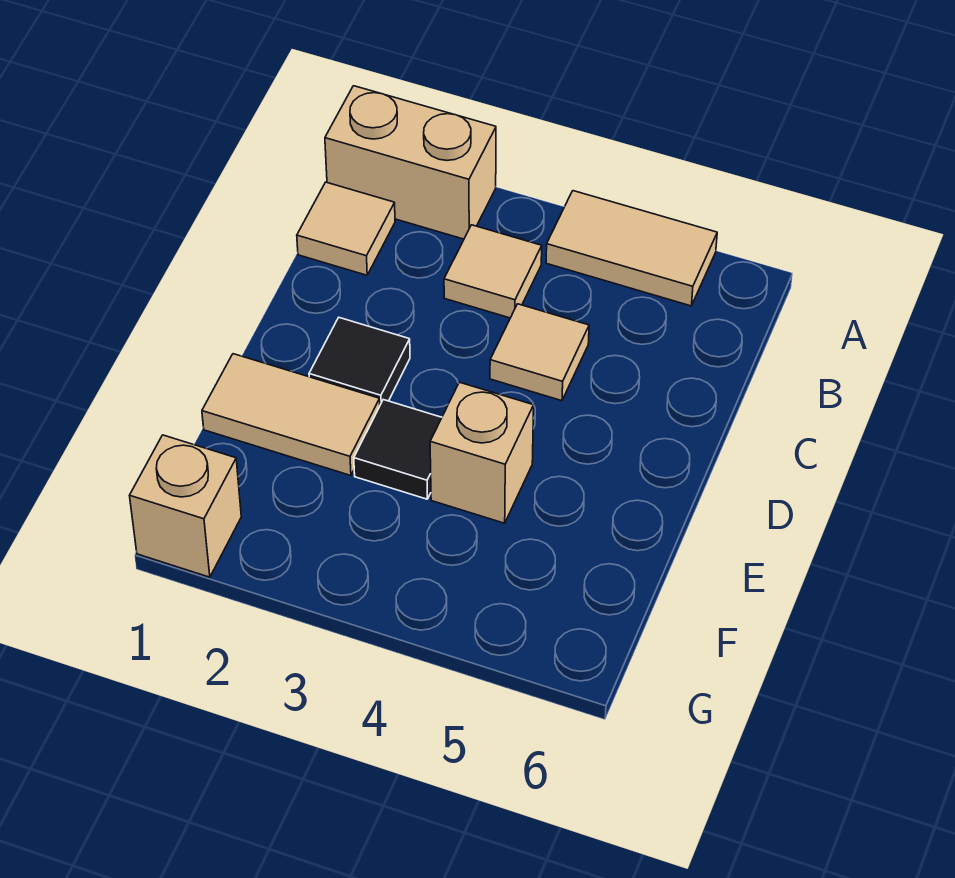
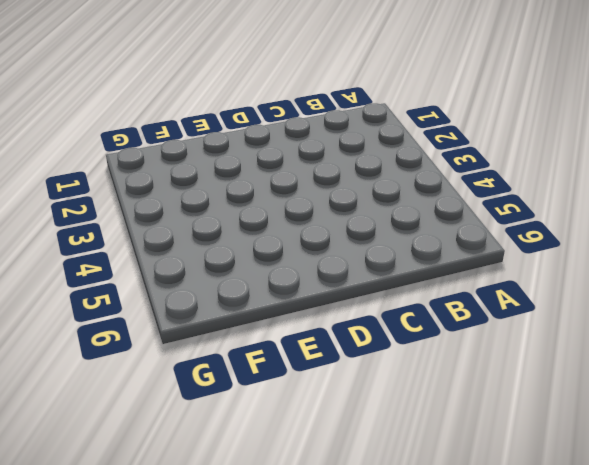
none -> tan 1x2 brick [325,86,496,239]
none -> tan 1x2 tile [546,191,717,306]

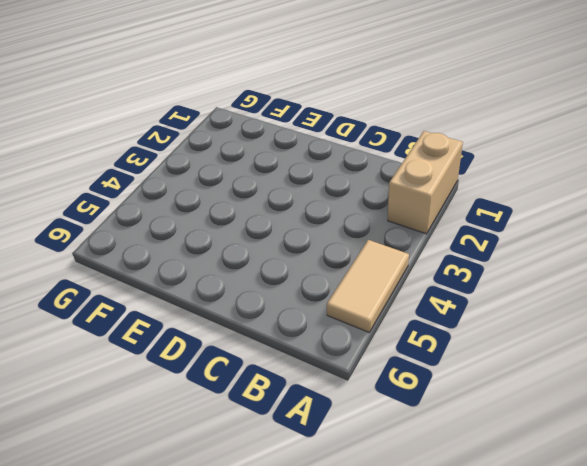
none -> tan 1x1 tile [297,182,395,275]
none -> tan 1x1 tile [444,225,542,318]

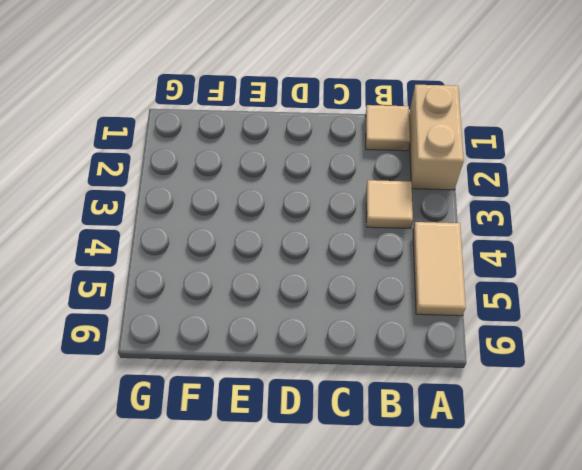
none -> tan 1x1 tile [490,304,589,401]
none -> black 1x1 tile [309,318,410,405]

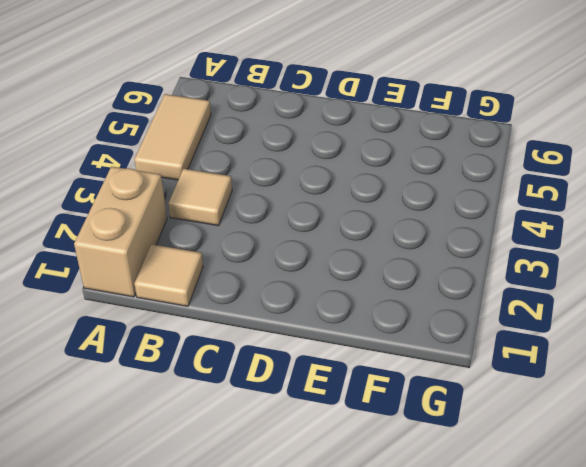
none -> tan 1x1 tile [490,304,589,401]
none -> black 1x1 tile [309,318,410,405]

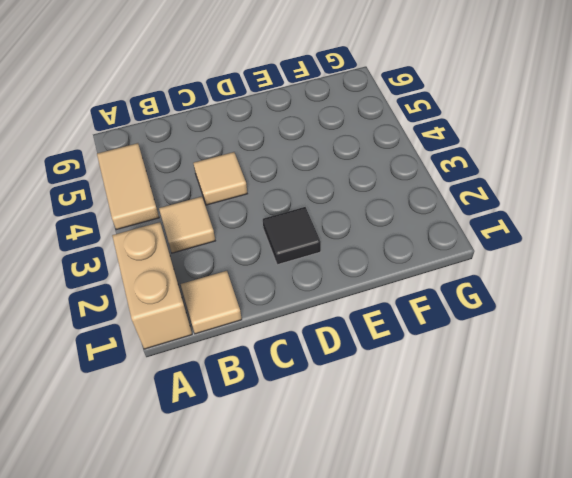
none -> tan 1x2 tile [202,354,380,476]
none -> black 1x1 tile [354,400,442,499]

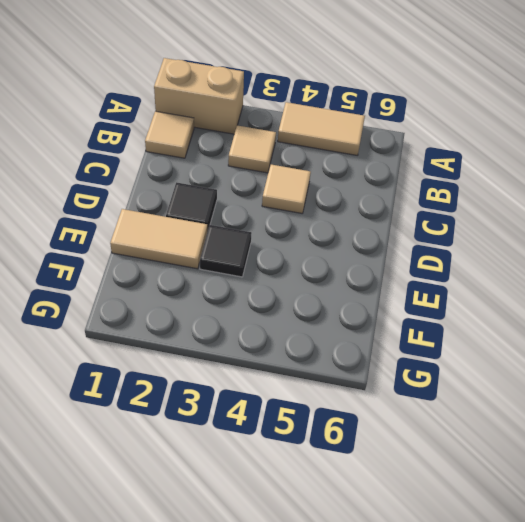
none -> tan 1x1 brick [430,382,534,523]
none -> tan 1x1 brick [130,435,241,577]

